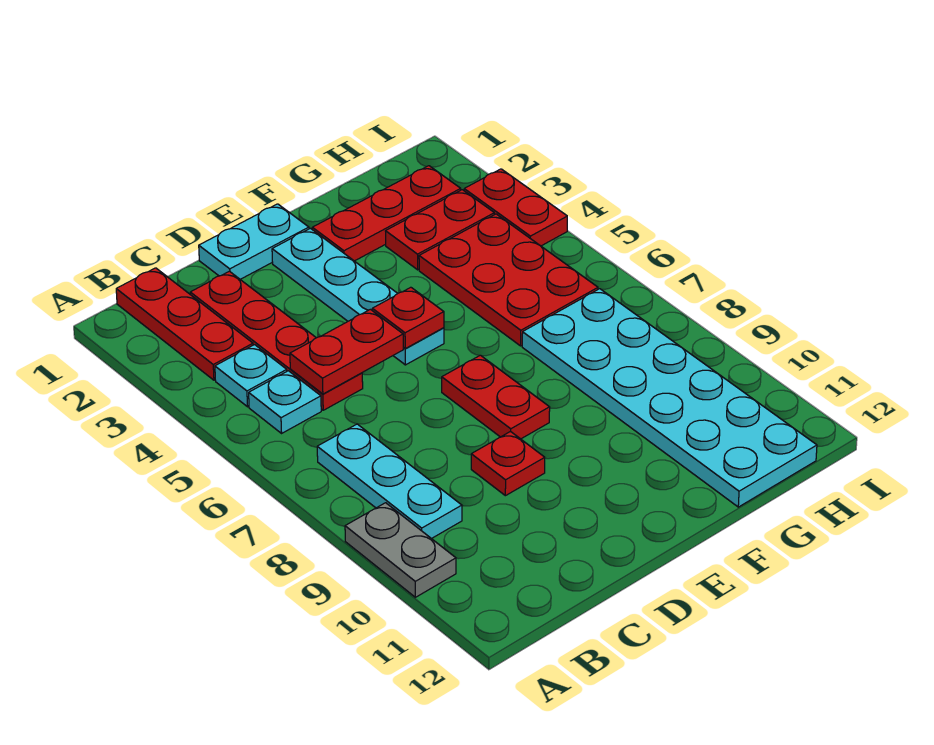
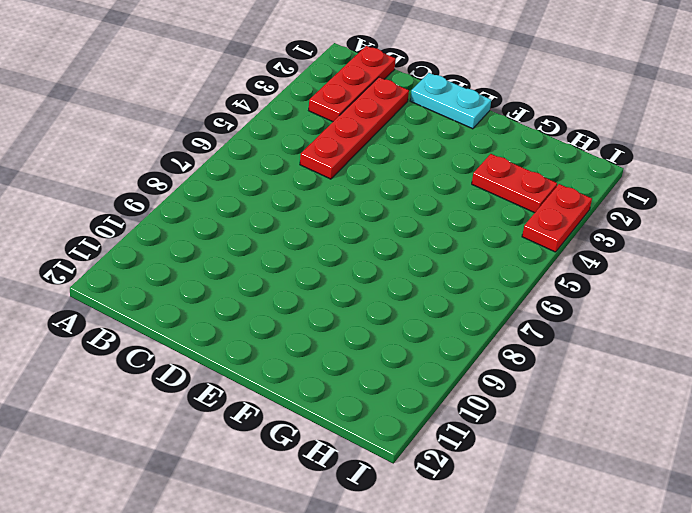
none -> grey 1x2 plate [345,503,456,597]
none -> cyan 1x1 plate [215,345,287,407]
none -> cyan 1x1 plate [249,371,321,433]

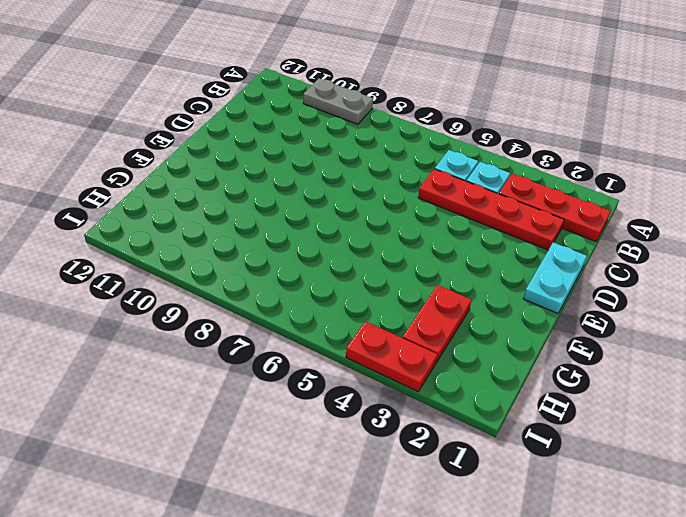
none -> cyan 1x3 plate [317,424,462,539]
none -> red 1x1 plate [471,431,545,496]
none -> cyan 1x4 plate [272,228,444,365]

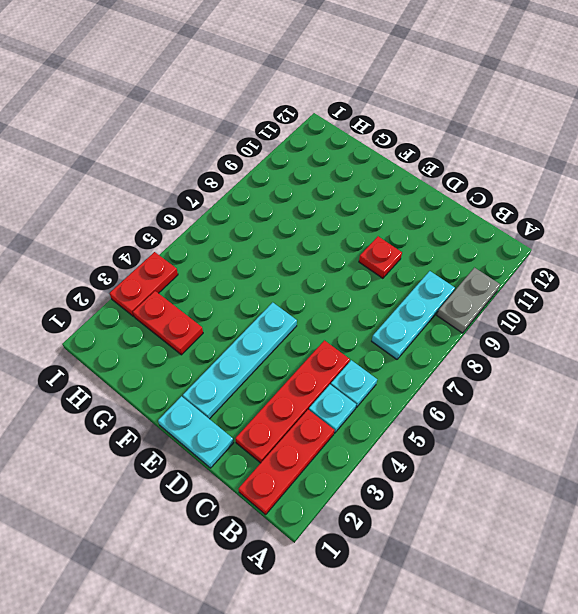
none -> red 1x2 plate [442,355,550,439]
none -> red 1x3 plate [312,166,461,261]
none -> red 2x3 plate [419,214,598,346]

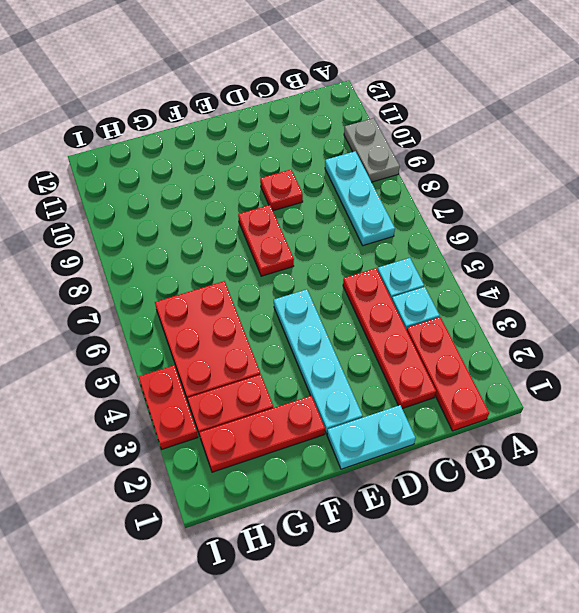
none -> cyan 2x6 plate [522,289,817,507]
none -> red 1x2 plate [290,309,403,394]
none -> red 1x1 plate [372,287,444,348]

